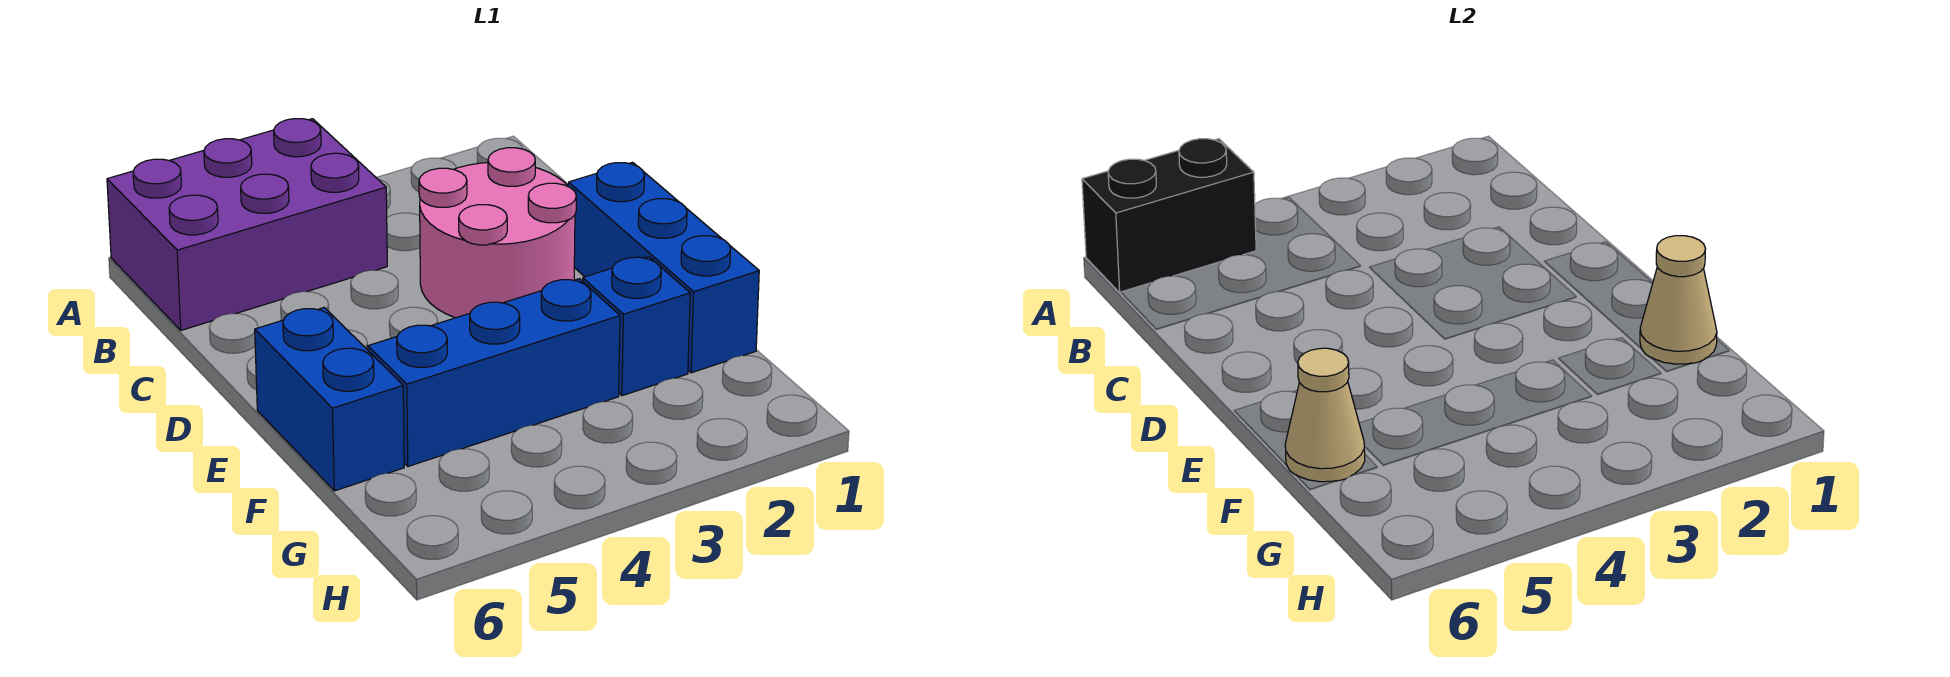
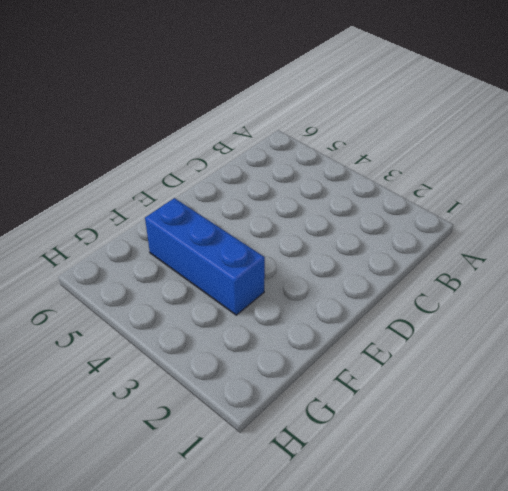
none -> purple 2x3 brick [107,119,387,330]
none -> pink 2x2 round brick [419,148,576,318]

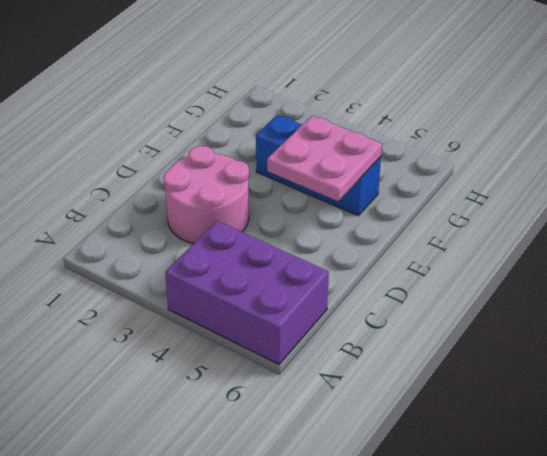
pink 2x2 plate [267,116,382,201] -> none
none -> blue 1x3 brick [568,162,759,373]
none -> blue 1x2 brick [255,308,404,491]

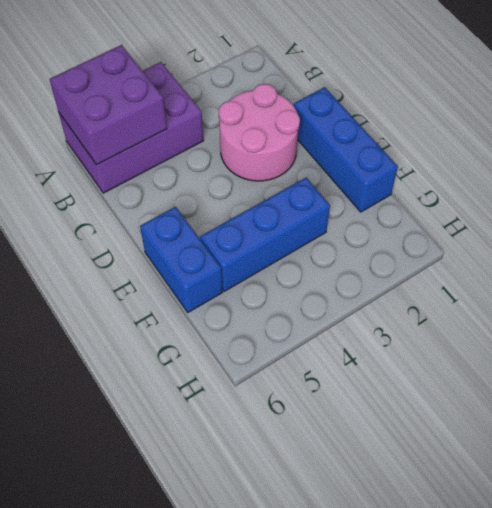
purple 2x2 brick [50,45,167,165] -> black 1x2 brick [1082,139,1256,293]
none -> blue 1x1 brick [583,257,690,396]
none -> tan 1x1 cone [1640,236,1717,364]

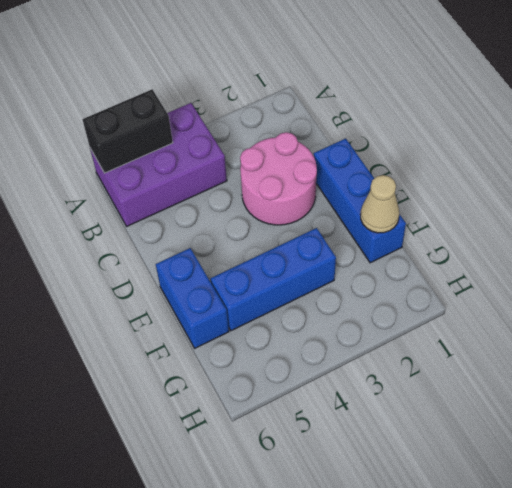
none -> blue 1x1 brick [583,257,690,396]
none -> tan 1x1 cone [1285,348,1365,482]

